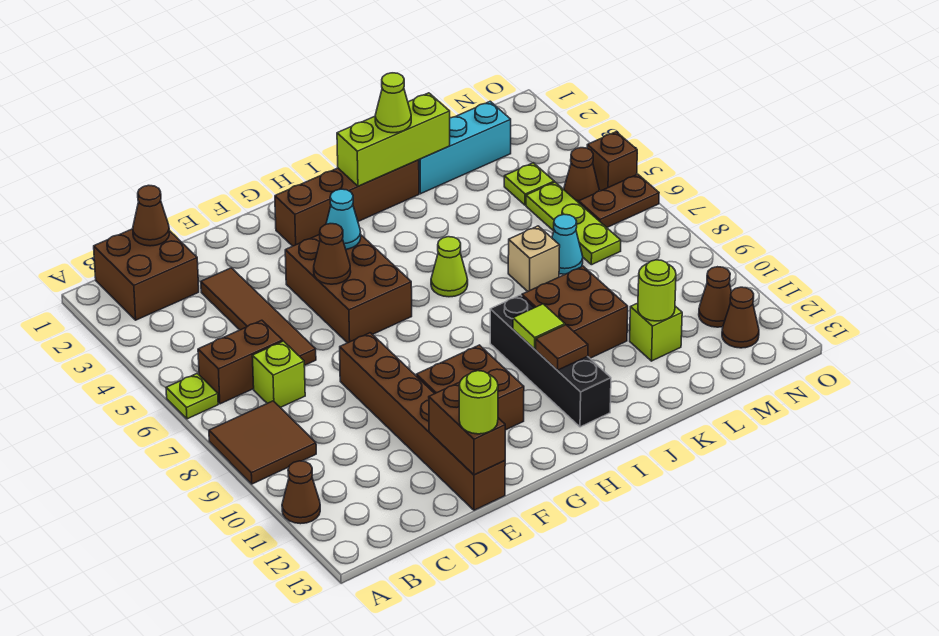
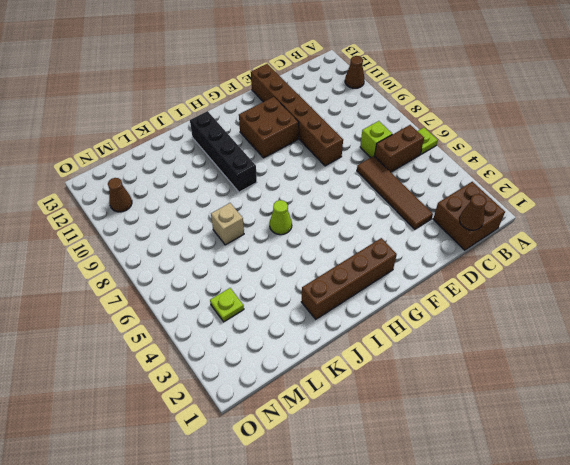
none -> brown 2x2 tile [209,401,316,484]
none -> brown 2x3 brick [285,234,412,343]
none -> brown 2x2 brick [522,266,628,358]
none -> cyan 1x3 brick [419,101,511,194]

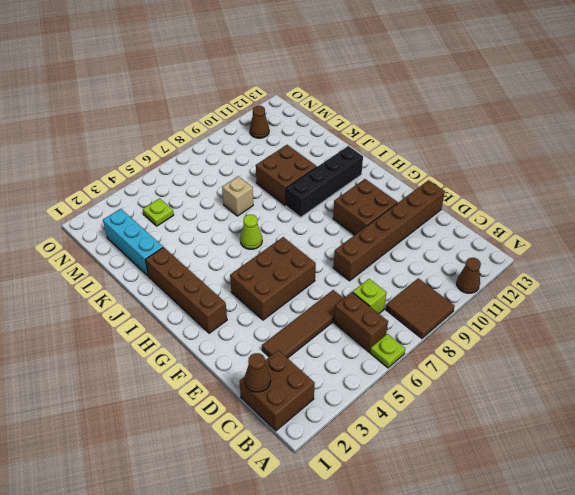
none -> cyan 1x1 cone [552,214,583,274]
none -> lime 1x1 brick [630,303,682,361]
none -> lime 1x3 plate [526,182,621,265]
none -> brown 1x1 cone [564,148,599,203]

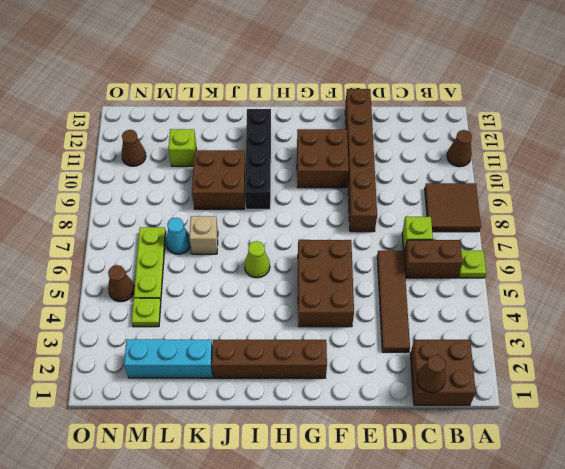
none -> brown 1x2 plate [579,174,659,227]
none -> brown 1x1 cone [722,287,759,348]
none -> brown 1x1 brick [587,132,637,191]
none -> brown 1x2 brick [429,382,505,475]

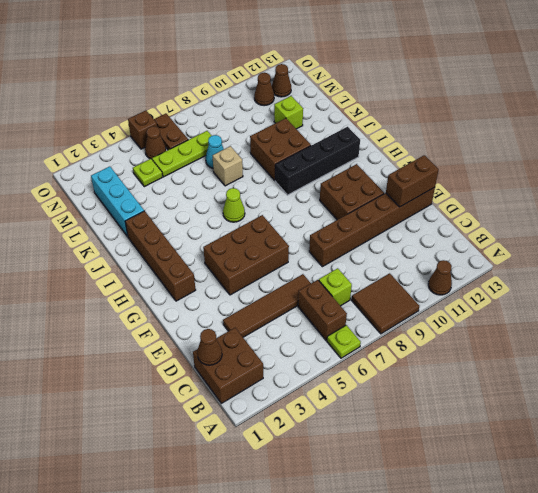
none -> brown 1x1 cone [314,224,351,284]
none -> cyan 1x1 cone [326,189,361,249]
none -> lime 1x3 brick [337,93,450,186]
none -> lime 1x1 tile [513,304,565,349]

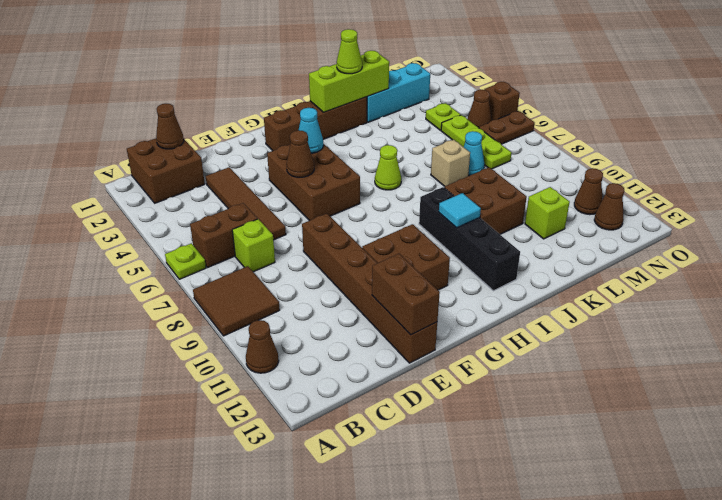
cyan 1x1 tile [439,193,481,228] -> lime 1x1 tile [513,304,565,349]
none -> brown 1x1 tile [536,325,588,370]
none -> lime 1x1 round brick [638,260,676,321]
none -> lime 1x1 round brick [459,371,498,434]

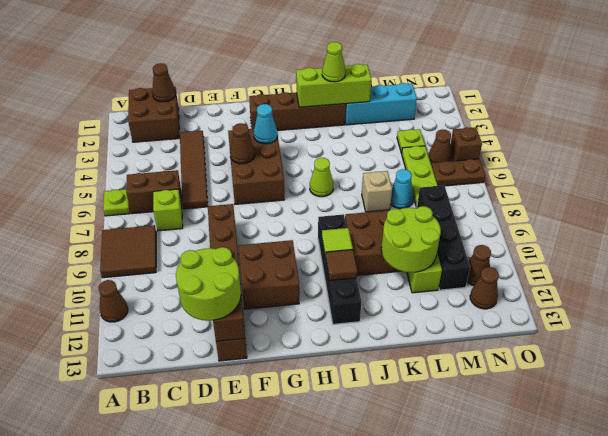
lime 2x2 round brick [176,247,241,321] -> lime 1x1 round brick [459,371,498,434]
lime 2x2 round brick [381,206,441,273] -> lime 1x1 round brick [638,260,676,321]
black 1x4 brick [417,185,470,290] -> none

